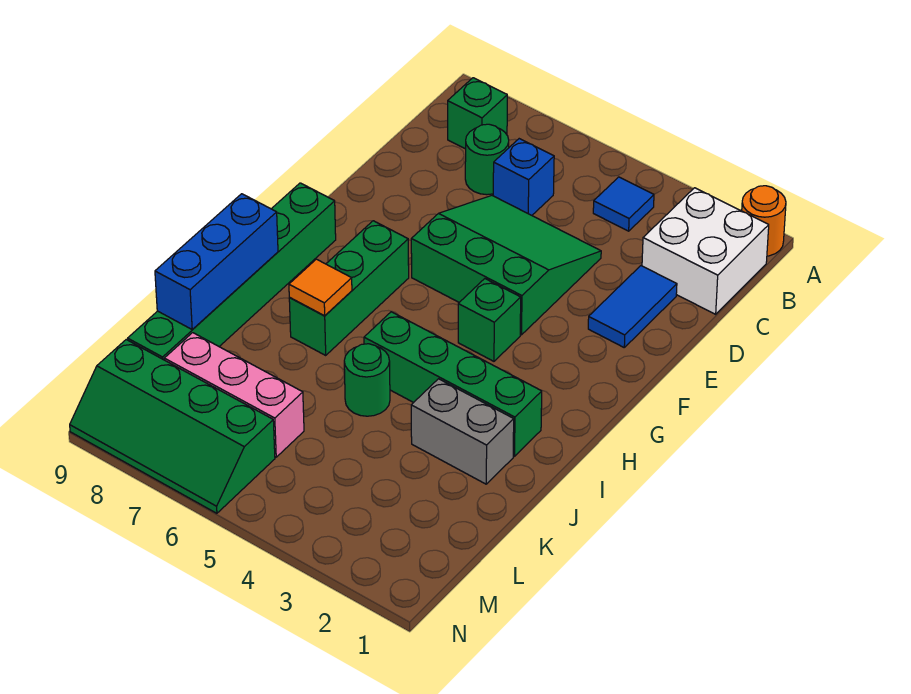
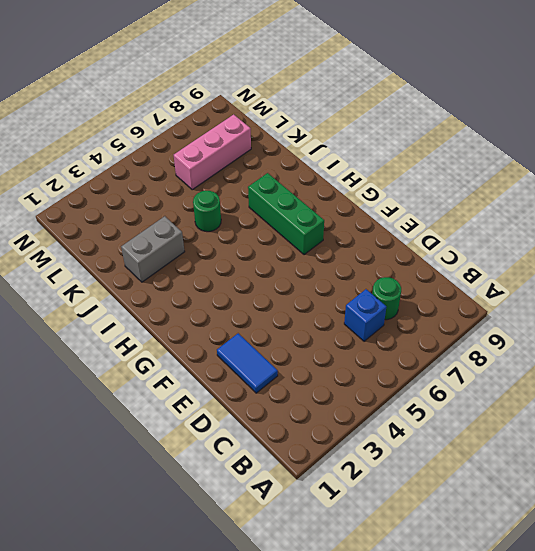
none -> orange 1x1 round brick [742,186,786,256]
none -> white 2x2 brick [642,188,769,314]
none -> blue 1x1 tile [593,177,654,231]

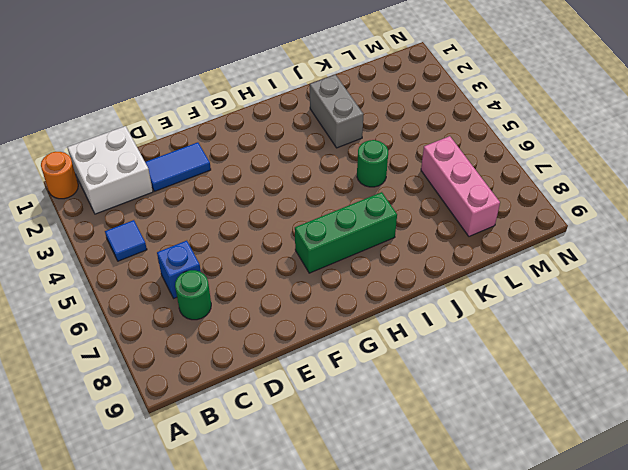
none -> green 1x1 brick [448,78,507,149]
none -> green 3x3 slope [411,196,601,335]
none -> green 1x1 brick [458,279,521,361]

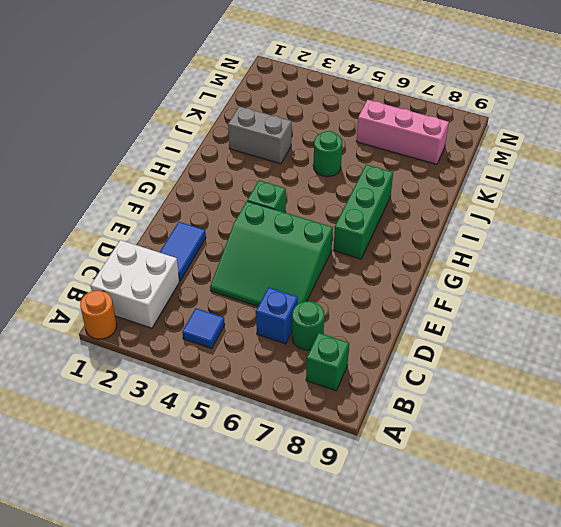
none -> green 1x6 brick [128,183,336,360]
none -> green 1x4 brick [364,312,542,456]
none -> green 2x4 slope [70,340,275,513]

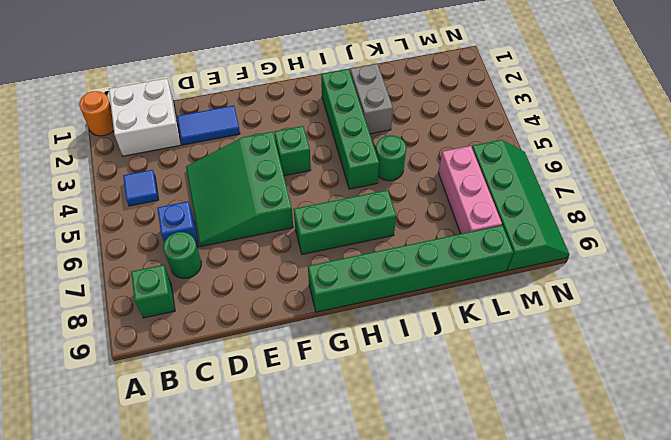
none -> orange 1x1 tile [289,259,352,316]
none -> blue 1x3 brick [155,194,278,330]

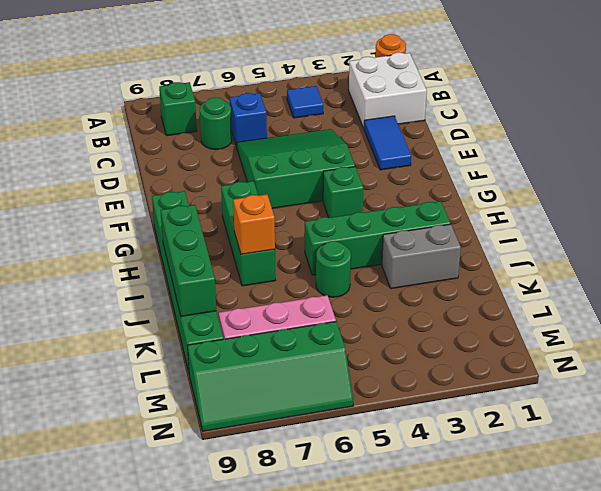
orange 1x1 brick [233,194,275,254] -> orange 1x1 tile [289,259,352,316]
green 1x3 brick [161,205,216,316] -> blue 1x3 brick [155,194,278,330]

